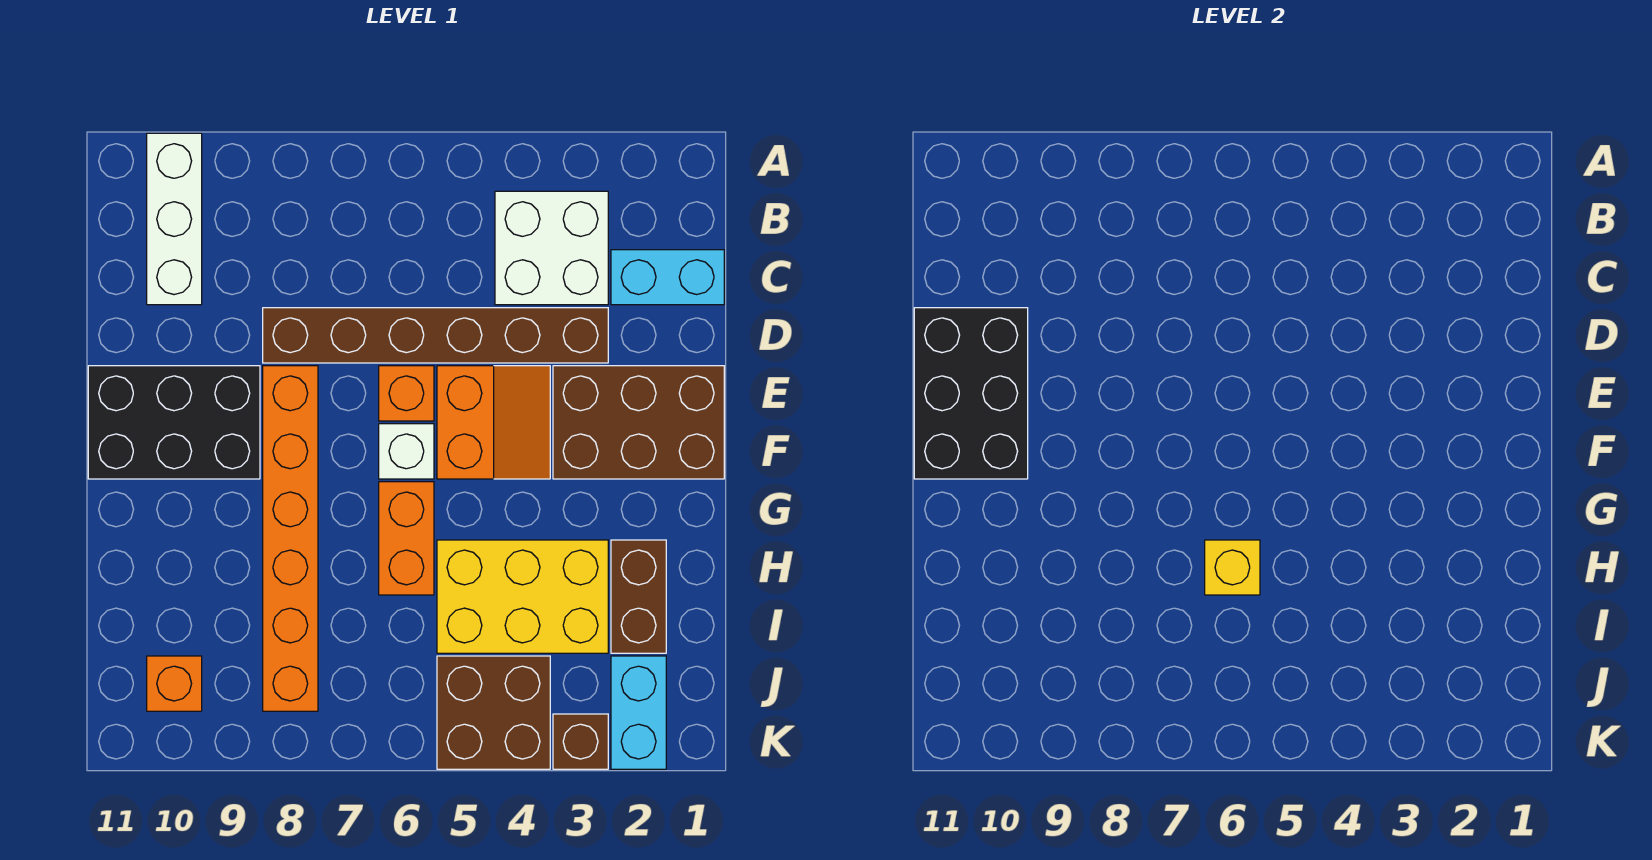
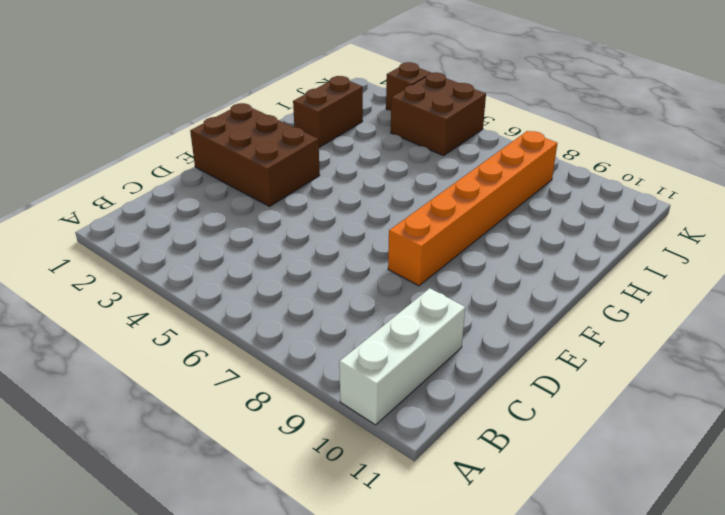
none -> white 2x2 brick [495,191,608,305]
none -> cyan 1x2 brick [611,250,724,305]
none -> brown 1x6 brick [263,308,608,363]

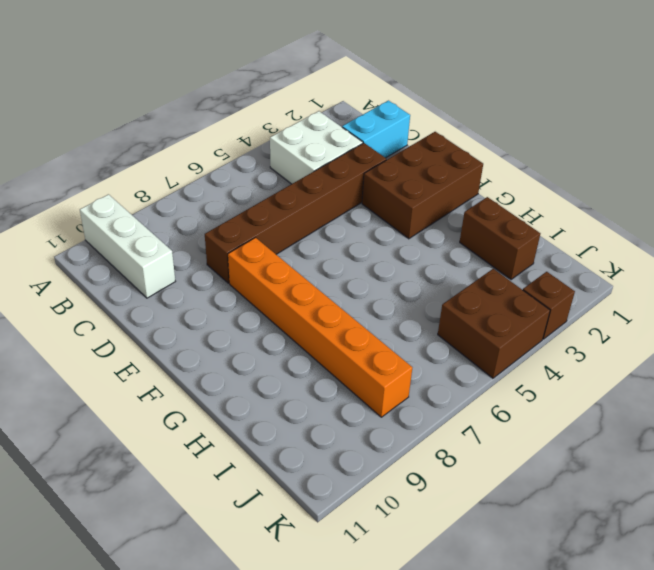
none -> orange 2x2 slope [437,366,550,479]
none -> orange 1x1 brick [379,366,434,421]
none -> black 2x3 brick [88,366,260,479]

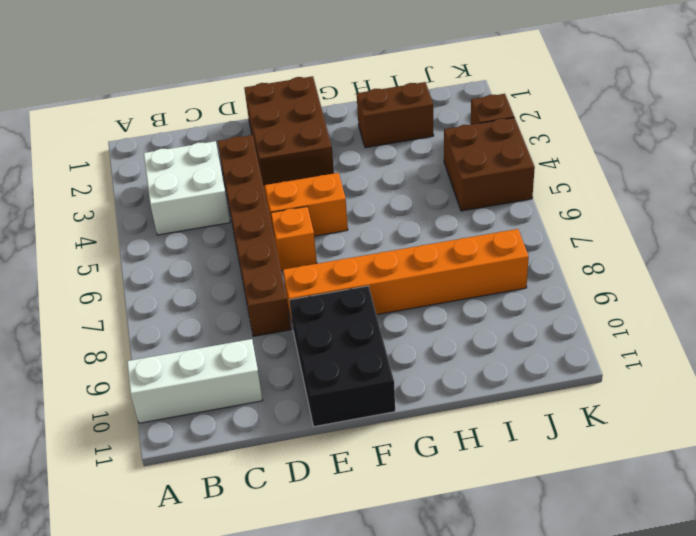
none -> cyan 1x2 brick [611,250,724,305]
none -> white 1x1 brick [379,424,434,479]
none -> orange 1x2 brick [379,482,434,595]

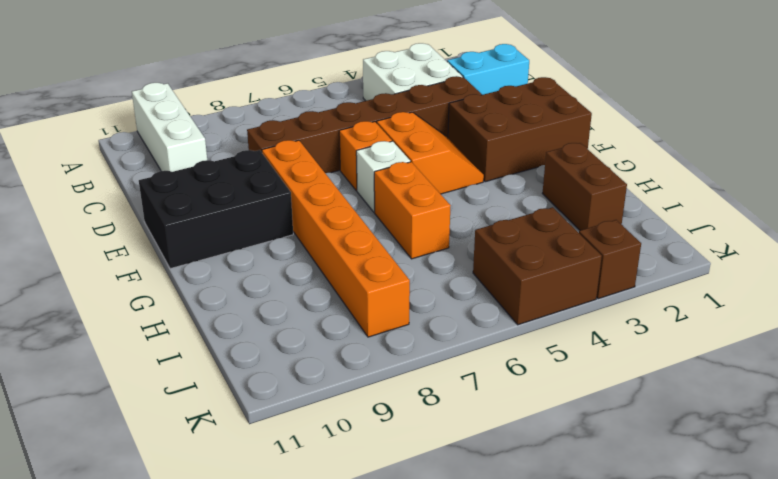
none -> yellow 2x3 brick [437,540,608,653]
none -> cyan 1x2 brick [611,656,666,769]
none -> orange 1x1 brick [147,656,202,711]

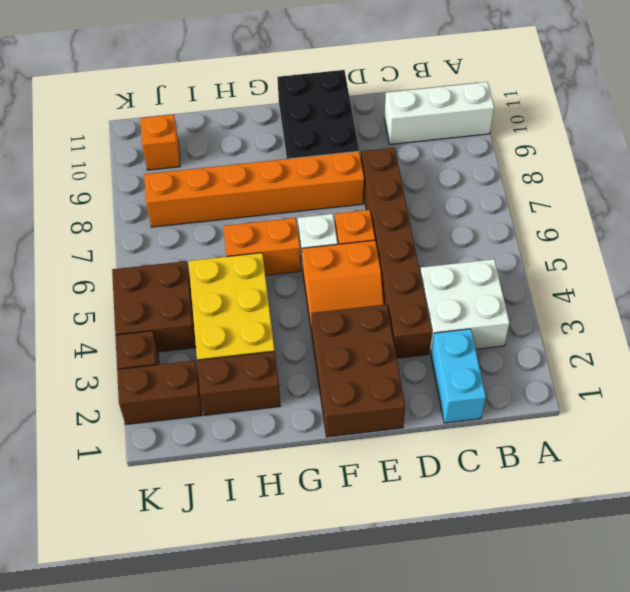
brown 1x2 brick [117,361,202,425] -> cyan 1x2 brick [611,656,666,769]
none -> black 2x3 brick [914,308,1028,479]
none -> yellow 1x1 brick [1205,540,1260,595]

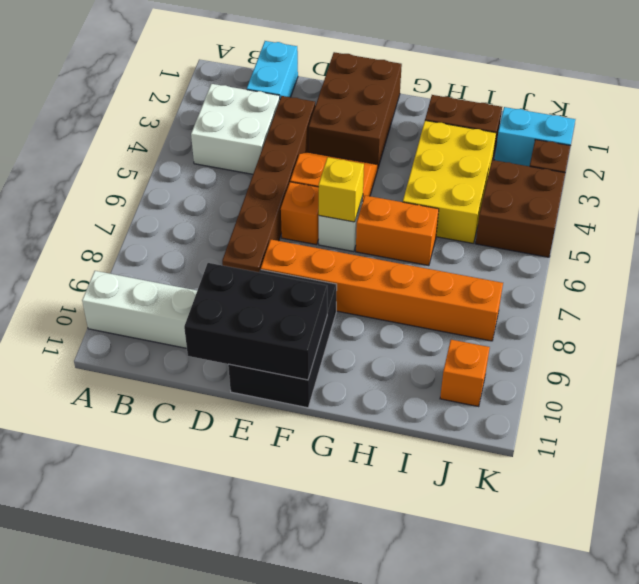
yellow 1x1 brick [319,157,364,222] -> yellow 1x1 brick moved to [1205,540,1260,595]

